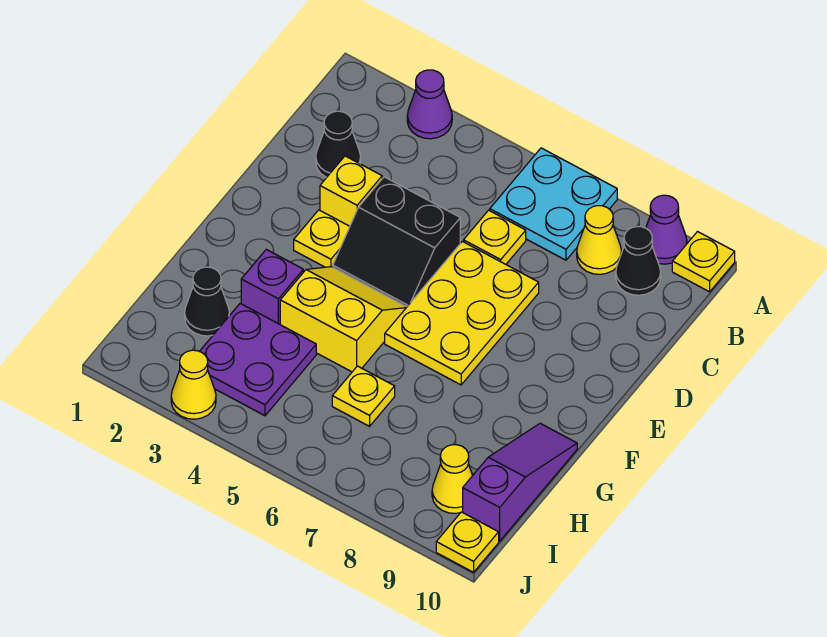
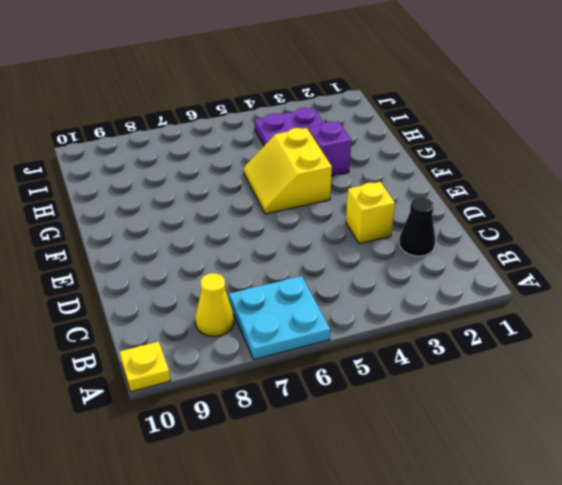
yellow 2x2 slope [244,128,332,214] -> yellow 2x2 slope turned to [280,267,407,372]
none -> purple 1x1 cone [407,70,452,139]
none -> purple 1x1 cone [646,195,687,264]
none -> black 1x1 cone [616,226,661,295]

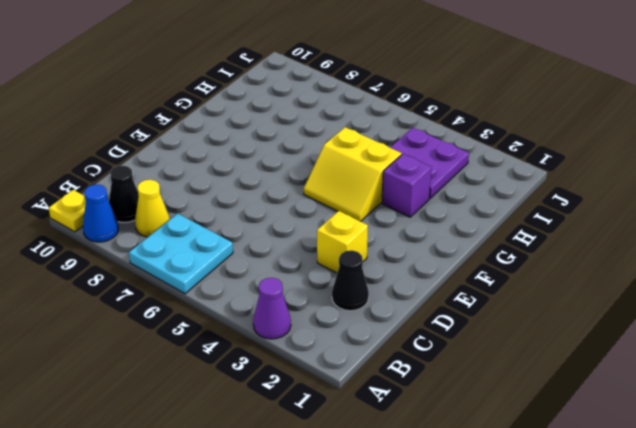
blue 1x1 cone [83,185,118,242] -> purple 1x1 cone [646,195,687,264]
none -> yellow 1x1 plate [464,210,526,264]
none -> black 2x2 slope [333,177,460,307]
none -> yellow 2x3 plate [385,241,539,385]

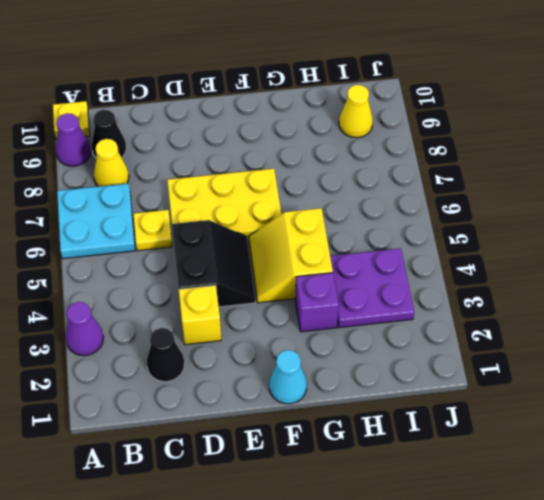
cyan 1x1 cone [269,350,307,404] -> none
none -> yellow 1x1 plate [294,210,350,267]
none -> purple 1x3 slope [463,423,577,541]
none -> black 1x1 cone [185,267,229,336]

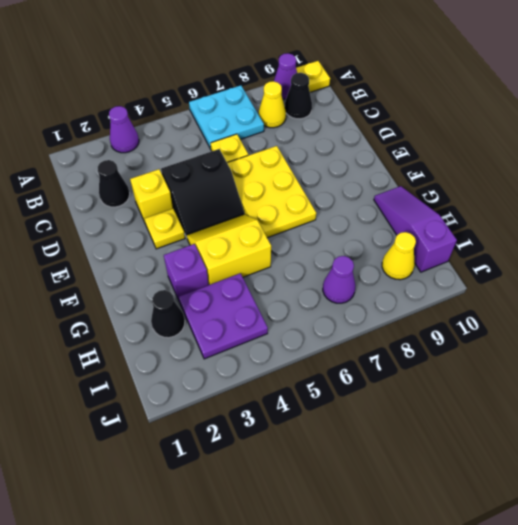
purple 1x1 cone [323,256,355,303] -> none
none -> yellow 1x1 plate [332,366,395,426]
none -> yellow 1x1 cone [171,350,216,419]
none -> yellow 1x1 plate [436,512,499,572]

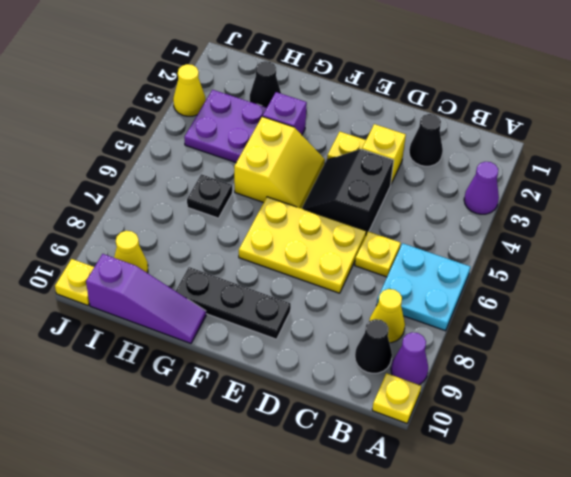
black 1x3 plate [176,267,291,339] -> none
black 1x1 plate [187,174,232,218] -> yellow 1x1 plate [332,366,395,426]

